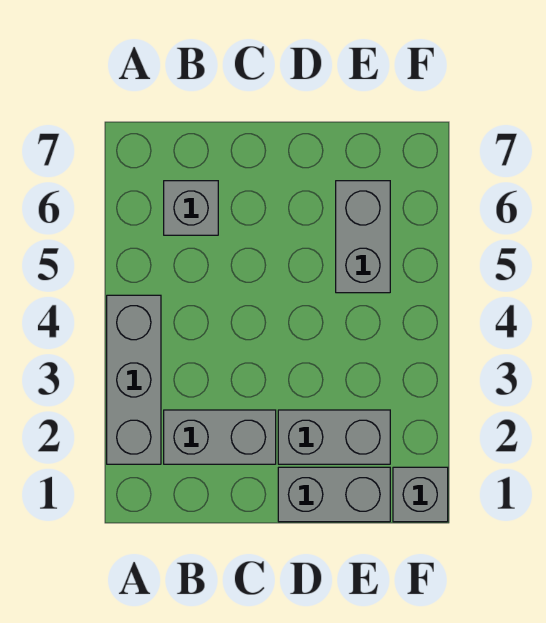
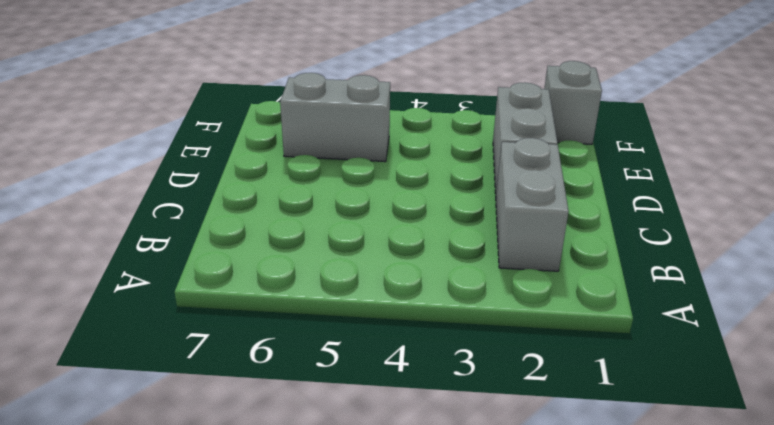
none -> grey 1x3 brick [107,295,161,464]
none -> grey 1x1 brick [164,181,218,235]

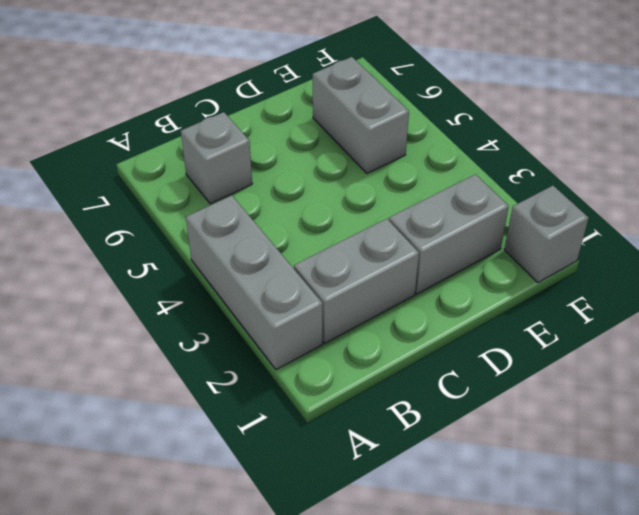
none -> grey 1x2 brick [278,467,390,522]

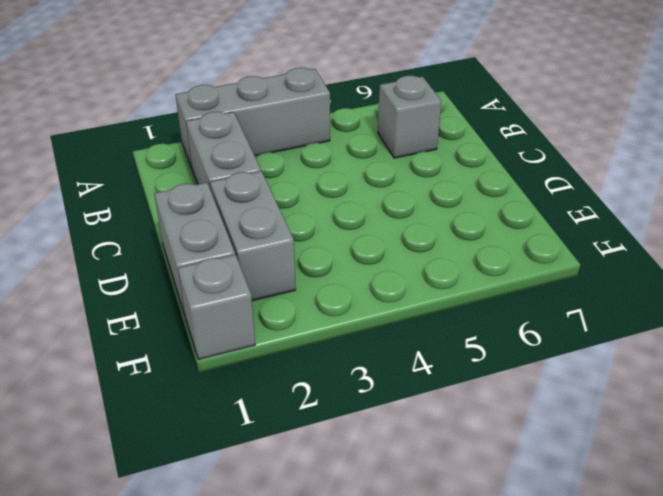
none -> grey 1x2 brick [336,181,390,293]

